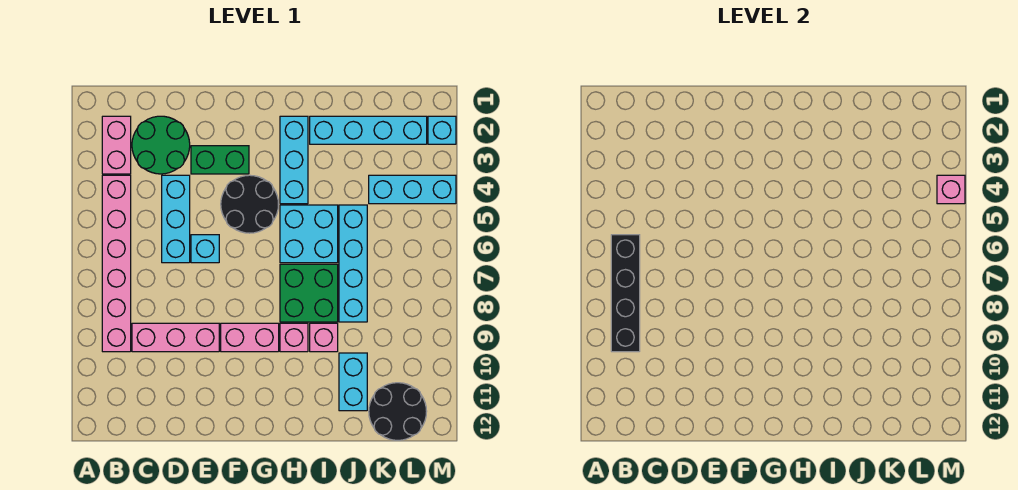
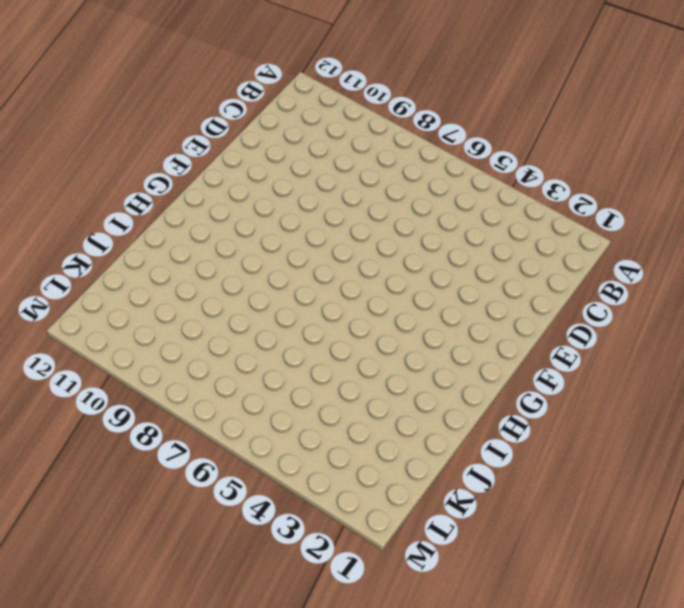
none -> pink 1x2 brick [102,116,131,174]
none -> pink 1x6 brick [102,175,131,352]
none -> green 2x2 round brick [132,116,190,174]

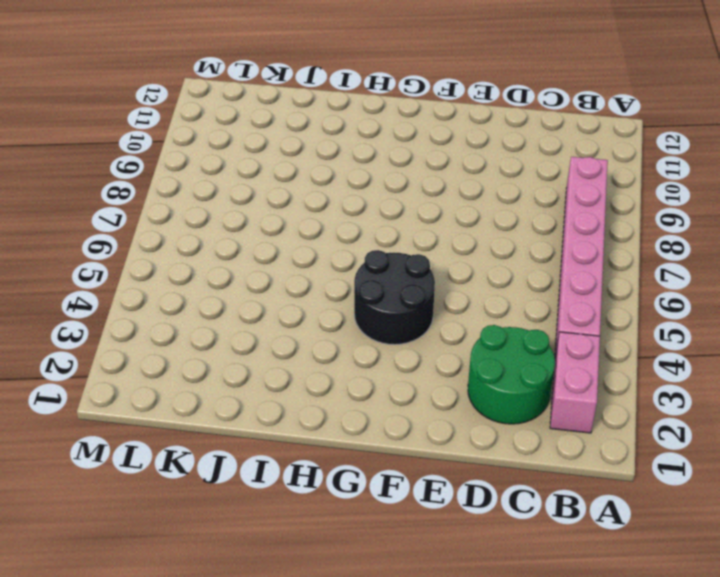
none -> pink 1x3 brick [132,323,219,352]
none -> cyan 1x3 brick [162,175,190,263]
none -> green 1x2 brick [191,146,249,174]

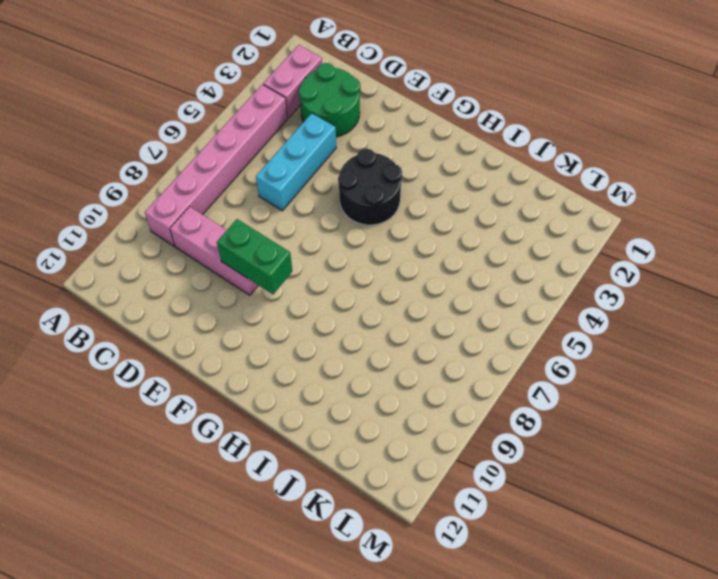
green 1x2 brick [217,219,292,294] -> green 1x2 brick moved to [191,146,249,174]
none -> cyan 1x1 brick [191,235,219,263]
none -> pink 1x2 brick [221,323,279,352]
none -> cyan 1x3 brick [280,116,308,204]

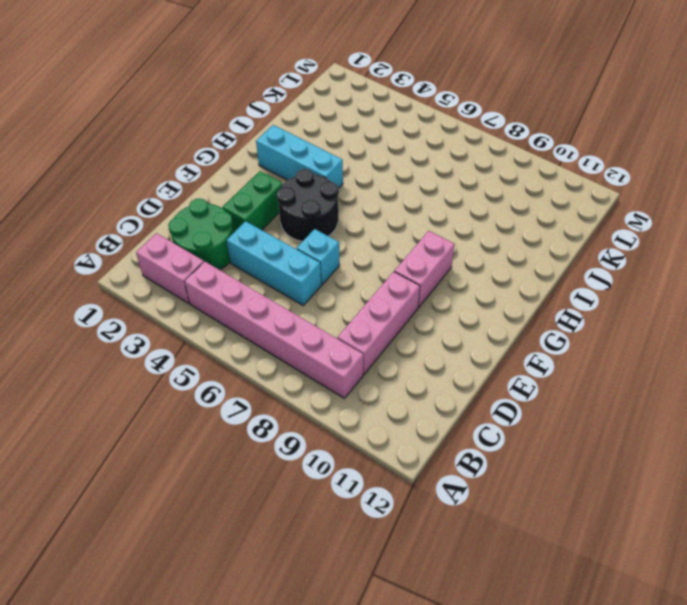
none -> cyan 2x2 brick [280,205,338,263]
none -> green 2x2 brick [280,264,338,322]
none -> pink 1x1 brick [280,323,308,352]

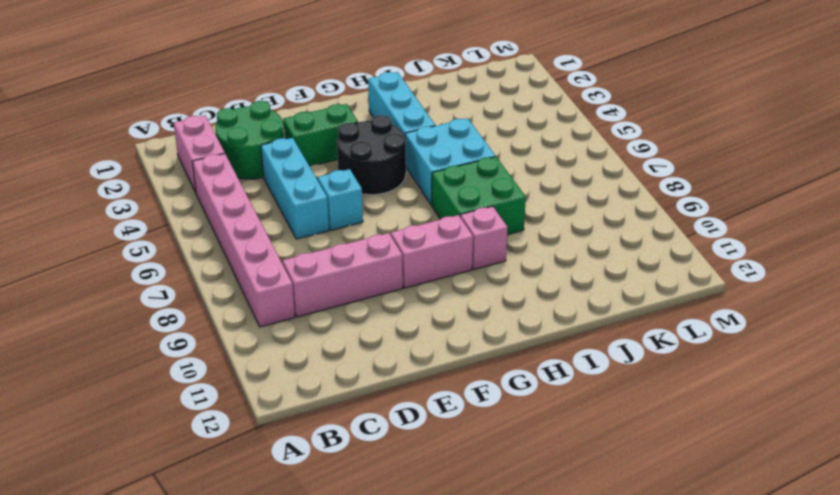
none -> cyan 1x4 brick [310,116,427,144]
none -> pink 1x1 brick [310,323,338,352]
none -> cyan 1x4 brick [339,205,367,322]

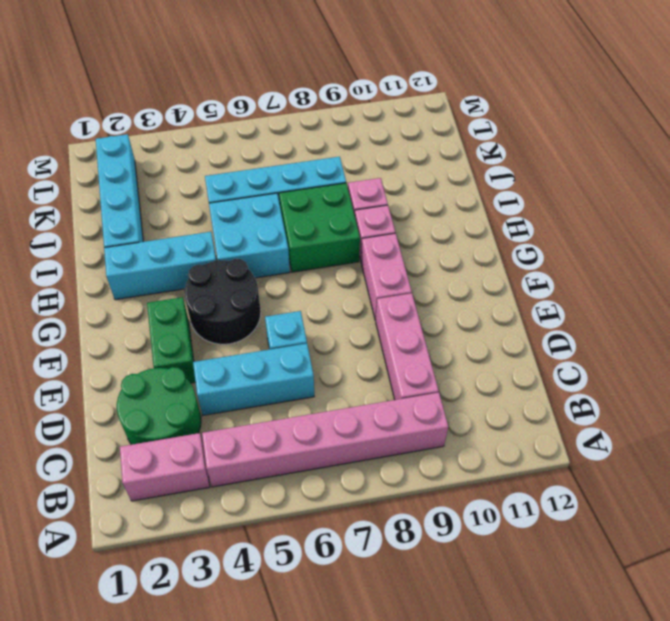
none -> cyan 1x2 brick [339,353,367,411]
none -> cyan 1x3 brick [369,175,456,204]
none -> black 2x2 round brick [369,383,427,440]

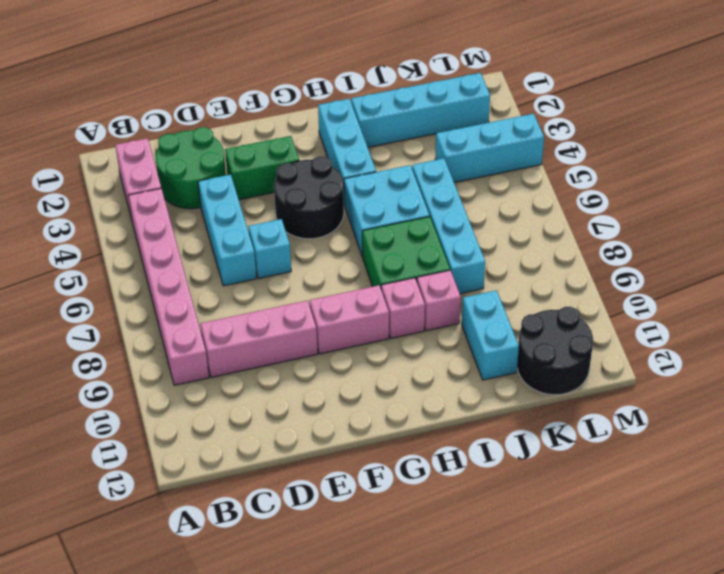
none -> cyan 1x1 brick [428,116,456,144]
none -> black 1x4 brick [611,235,640,352]
none -> pink 1x1 brick [937,175,965,204]

